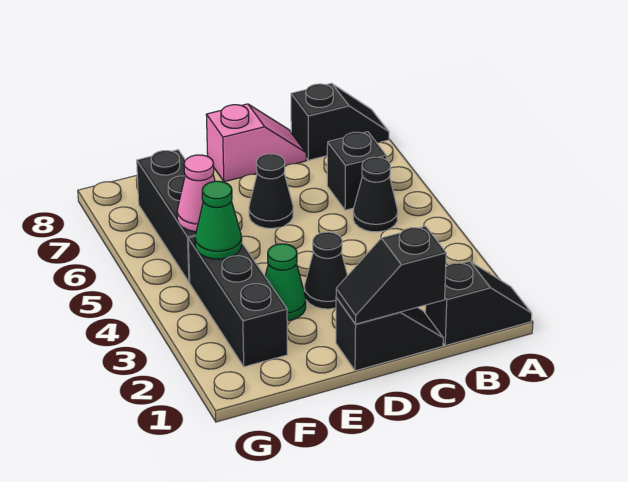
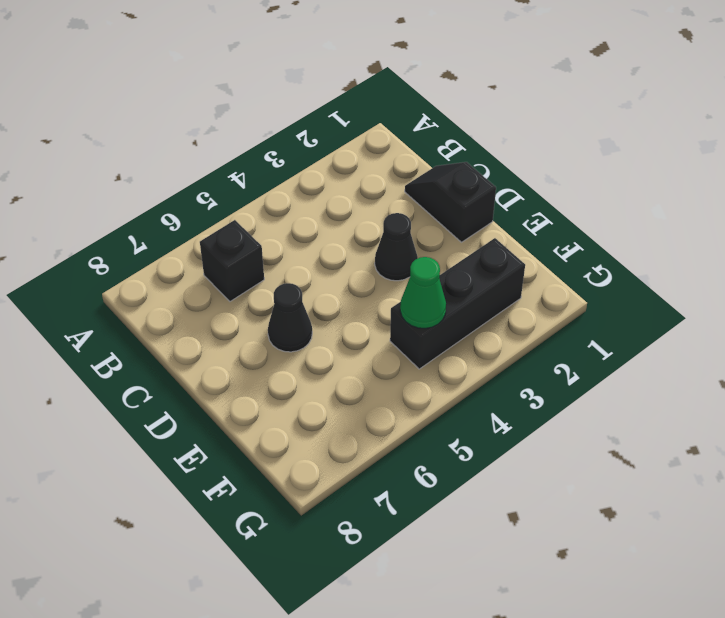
none -> black 1x2 slope [425,261,532,346]
none -> black 1x2 slope [291,83,389,160]
none -> black 1x1 cone [353,157,398,232]

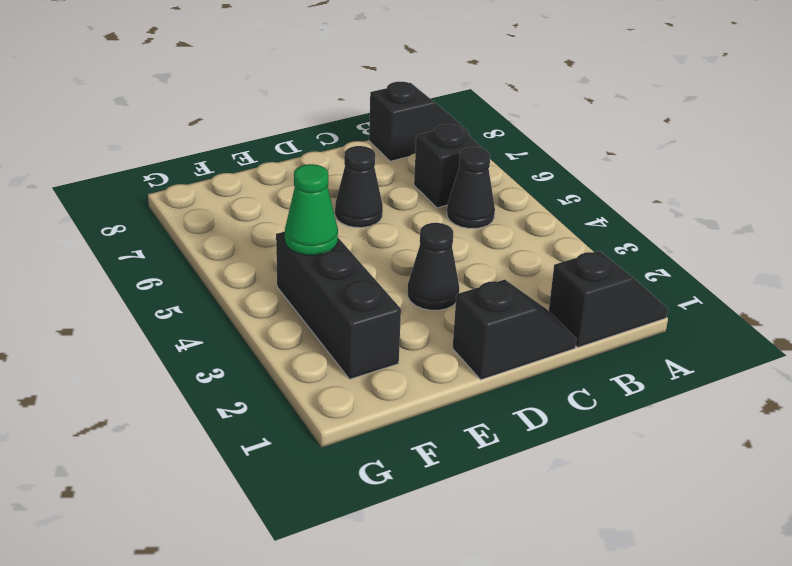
none -> pink 1x2 slope [206,104,306,182]
none -> green 1x1 cone [265,244,306,321]
none -> black 1x3 brick [137,150,196,282]

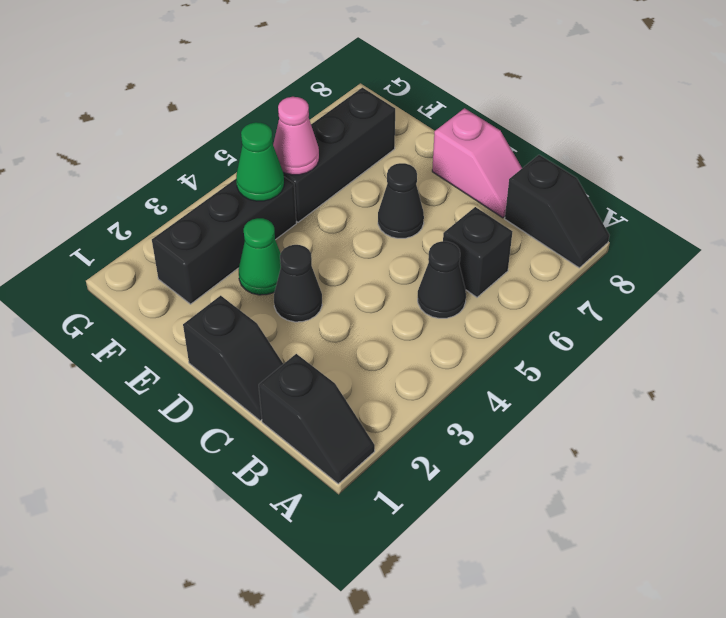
none -> black 1x2 slope [336,226,446,324]

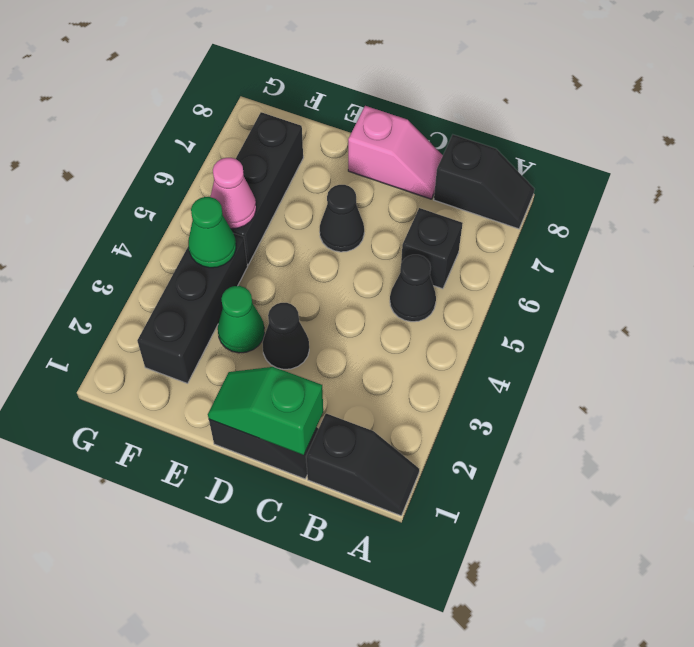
green 1x2 slope [208,367,323,455] -> black 1x2 slope [336,226,446,324]

